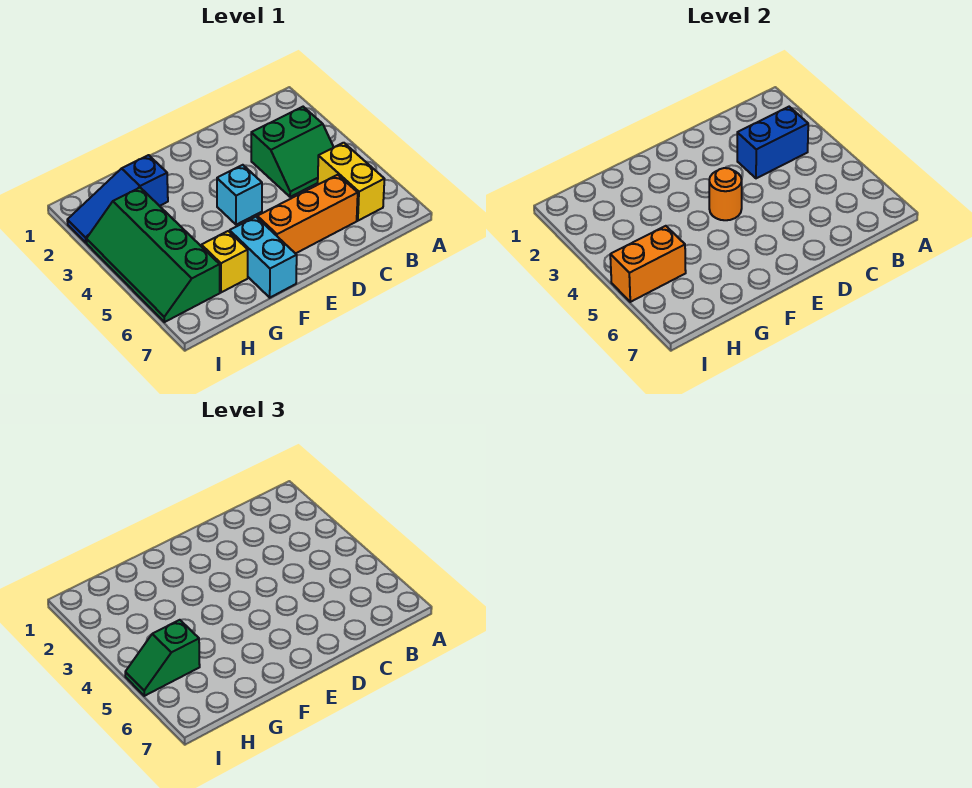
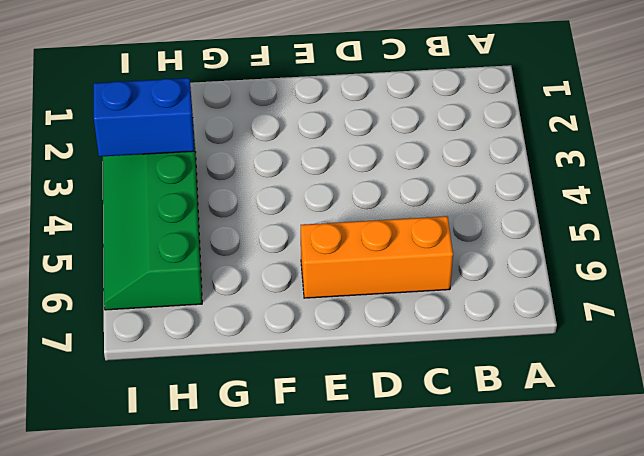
blue 1x2 brick [94,78,194,157] -> blue 1x2 brick moved to [737,107,808,178]
none -> green 2x2 slope [251,107,334,197]
none -> yellow 1x2 brick [318,143,384,221]
none -> cyan 1x1 brick [217,165,262,225]

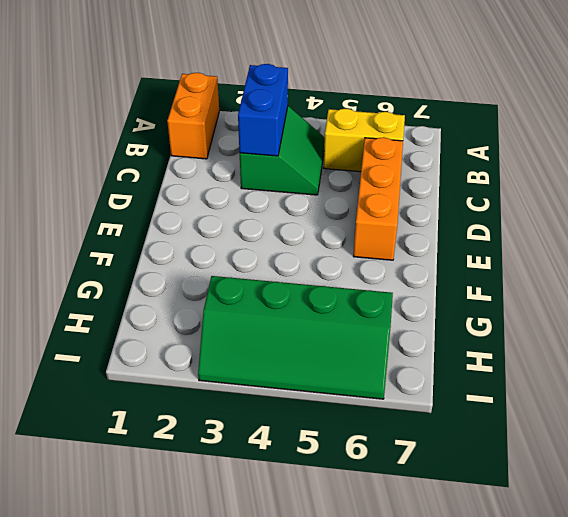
orange 1x2 brick [167,73,219,159] -> orange 1x2 brick moved to [610,226,686,302]
none -> cyan 1x1 brick [217,165,262,225]
none -> cyan 1x2 brick [230,217,297,298]
none -> blue 1x3 slope [67,155,168,243]

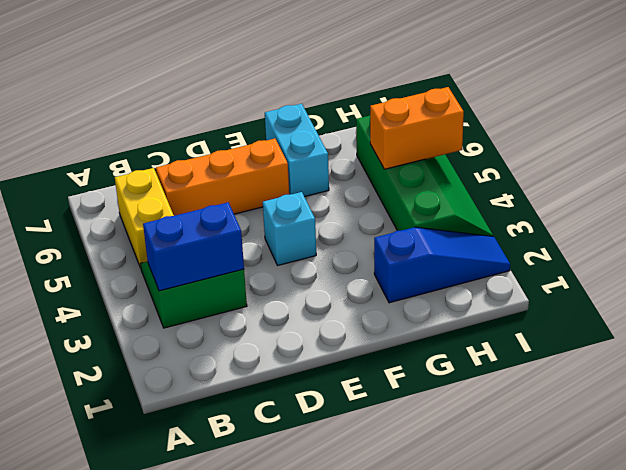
none -> yellow 1x1 brick [201,231,248,292]
none -> orange 1x1 round brick [709,168,742,220]
none -> green 1x2 slope [125,620,200,696]

